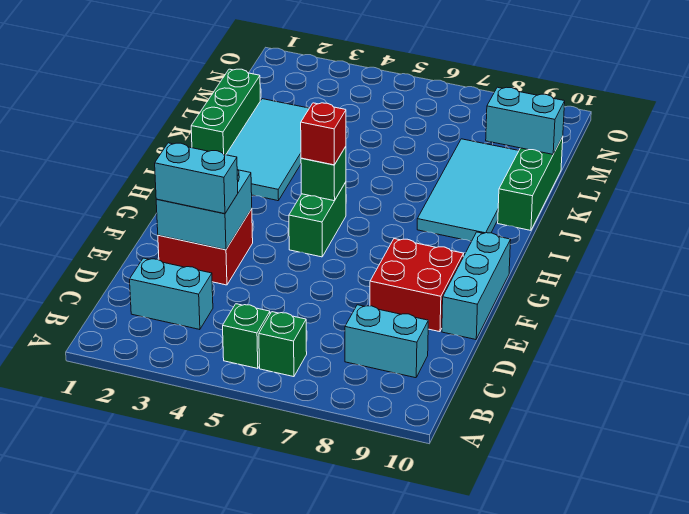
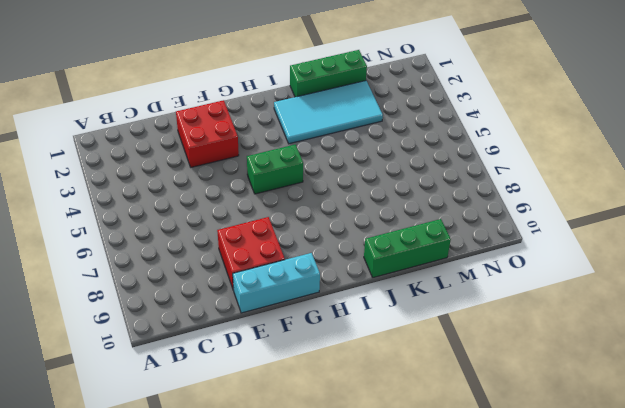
none -> green 1x1 brick [223,304,270,369]
none -> green 1x1 brick [259,312,307,377]
none -> cyan 1x2 brick [130,258,213,330]

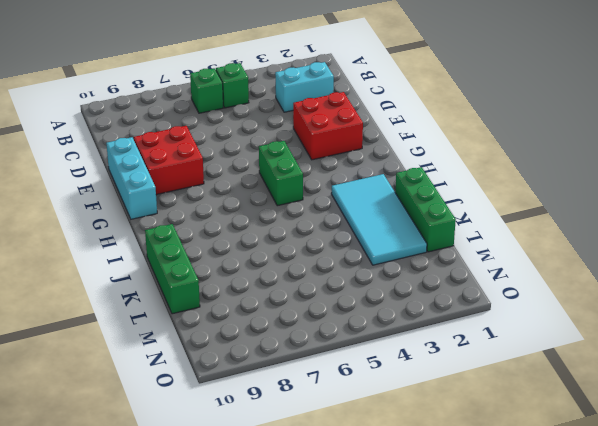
none -> cyan 1x2 brick [345,305,428,378]
none -> cyan 2x4 tile [417,139,519,241]
none -> cyan 2x2 brick [156,170,252,250]

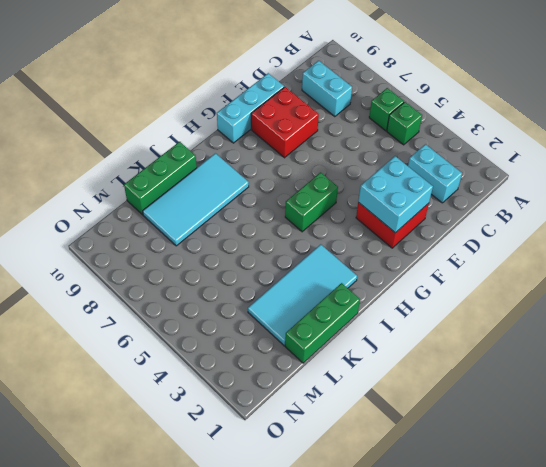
none -> green 1x1 brick [301,147,346,201]
none -> cyan 1x2 brick [486,87,565,154]
none -> cyan 1x2 brick [155,143,238,214]

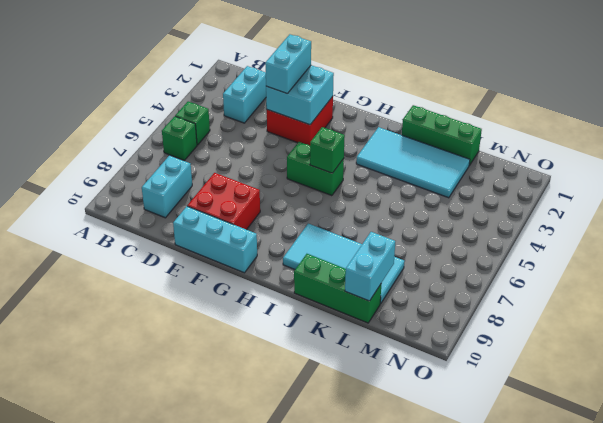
none -> red 1x1 brick [301,103,346,165]

